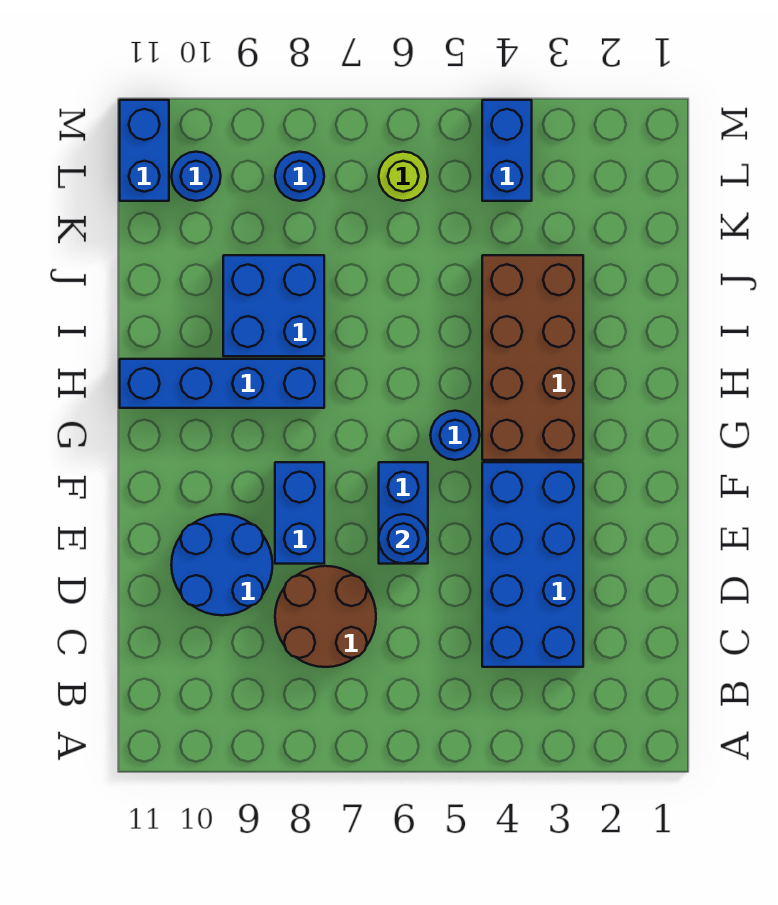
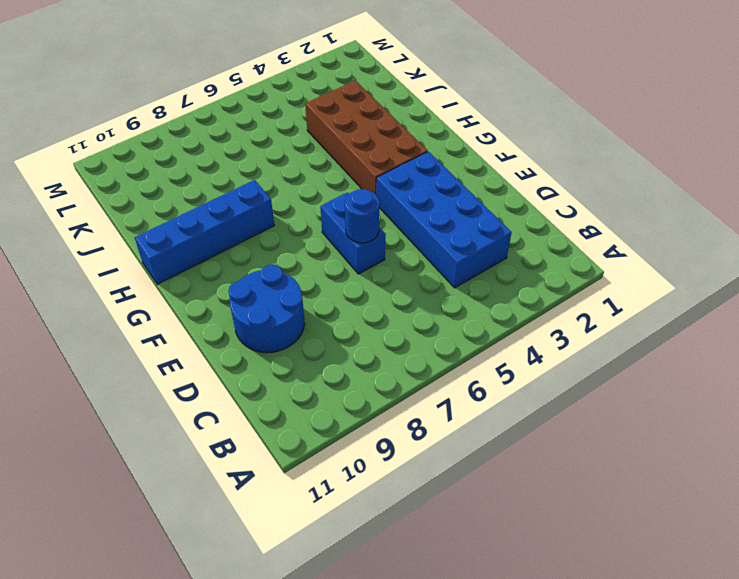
none -> brown 2x2 round brick [275,566,376,667]
none -> blue 1x2 brick [275,462,324,564]
none -> blue 1x1 round brick [430,411,480,460]

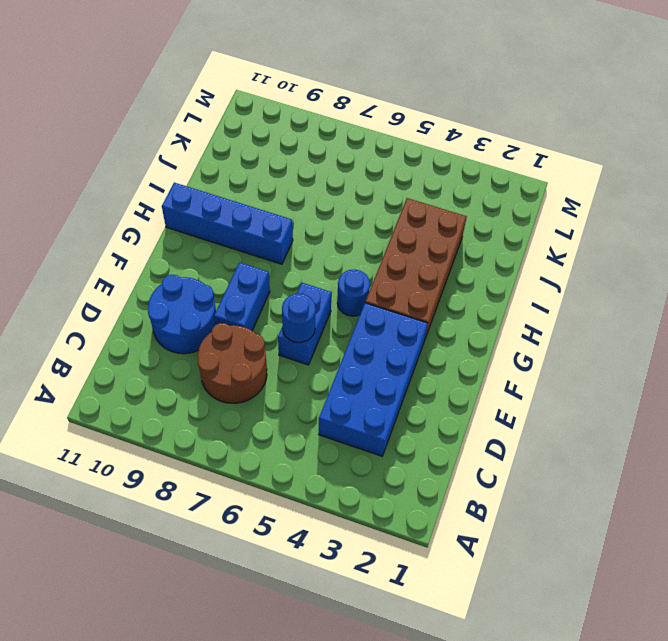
none -> blue 2x2 brick [223,255,324,356]
none -> blue 1x2 brick [482,100,532,201]
none -> lime 1x1 round brick [379,152,428,201]

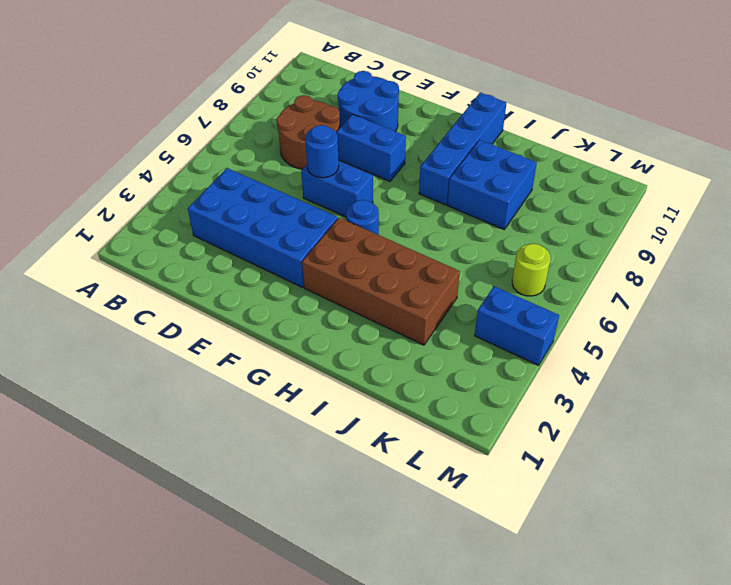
none -> blue 1x1 round brick [275,152,324,201]
none -> blue 1x1 round brick [171,152,221,201]
none -> blue 1x2 brick [120,100,169,201]

